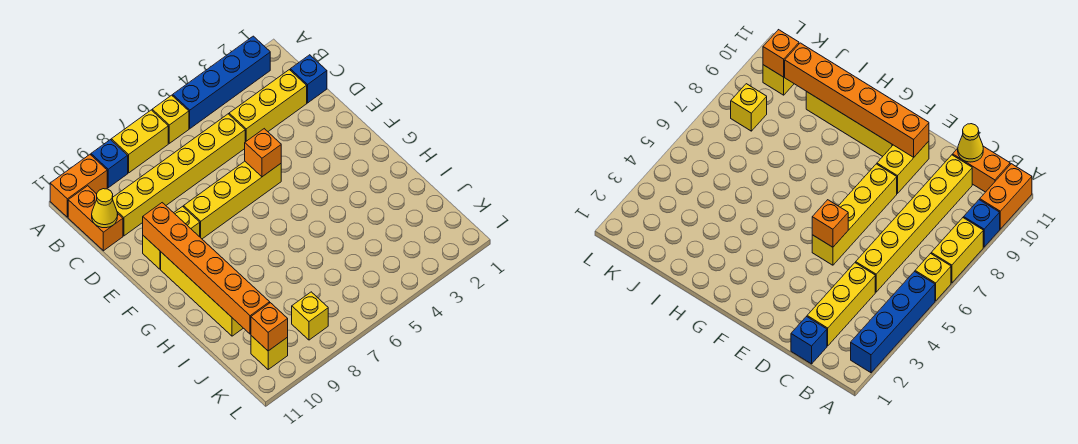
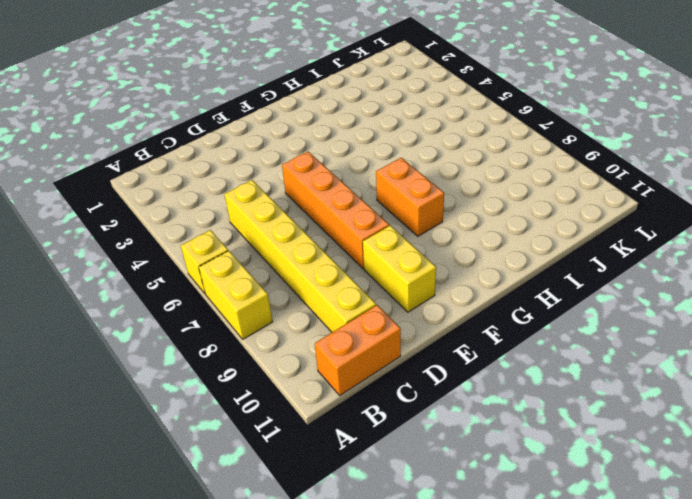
orange 1x4 brick [282,152,389,269] -> yellow 1x4 brick [184,161,281,239]
orange 1x2 brick [376,158,444,236] -> orange 1x2 brick moved to [50,155,107,217]
none -> blue 1x4 brick [173,36,270,129]
none -> blue 1x1 brick [91,140,128,188]
none -> blue 1x1 brick [290,55,327,103]

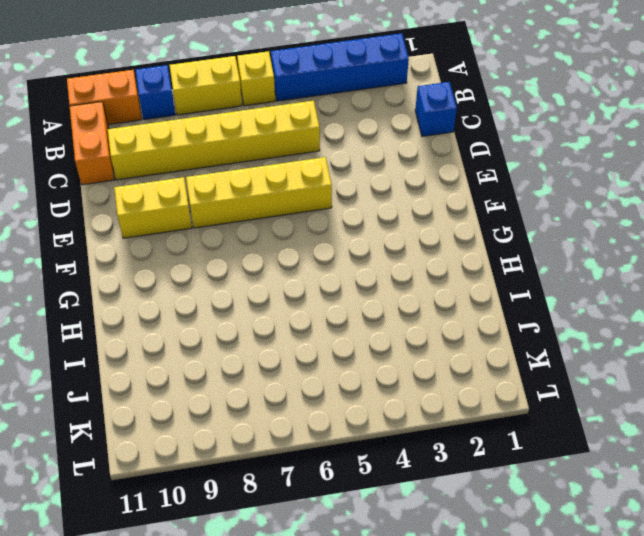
none -> yellow 1x3 brick [229,70,307,142]
none -> yellow 1x4 brick [161,252,243,336]
none -> yellow 1x1 brick [292,292,328,340]

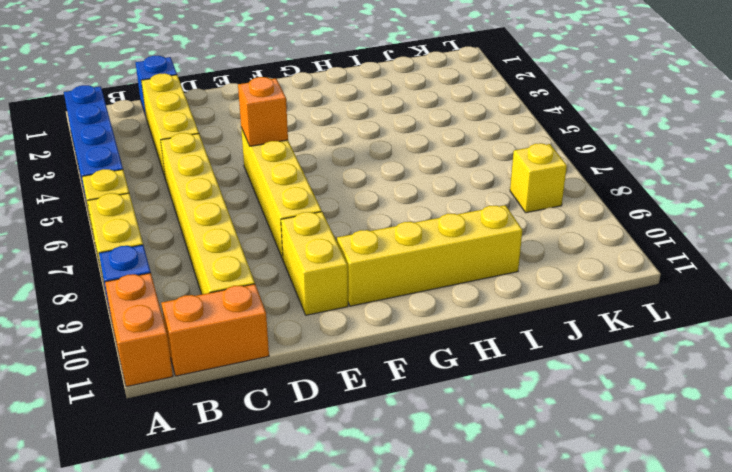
none -> yellow 1x1 brick [251,336,288,369]
none -> yellow 1x1 cone [92,189,118,228]
none -> orange 1x6 brick [143,203,270,334]

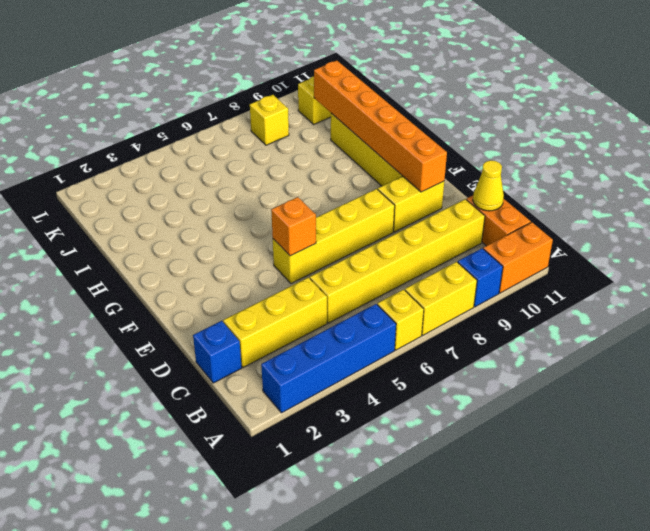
none -> orange 1x1 brick [251,303,288,351]

